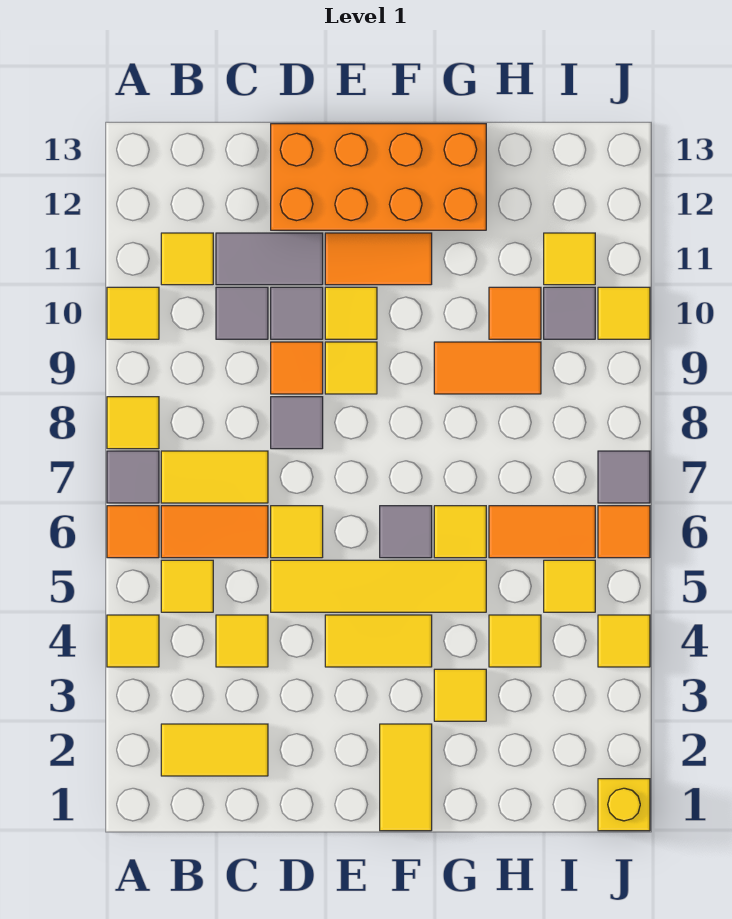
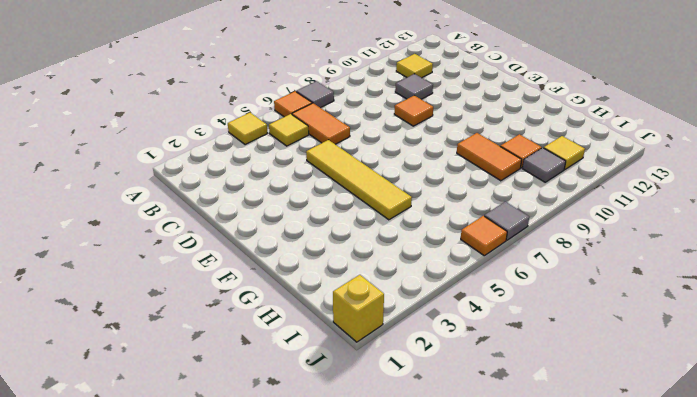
none -> yellow 1x1 tile [107,397,159,449]
none -> yellow 1x1 tile [107,287,159,339]
none -> yellow 1x2 tile [161,724,268,776]
none -> yellow 1x2 tile [161,451,268,503]

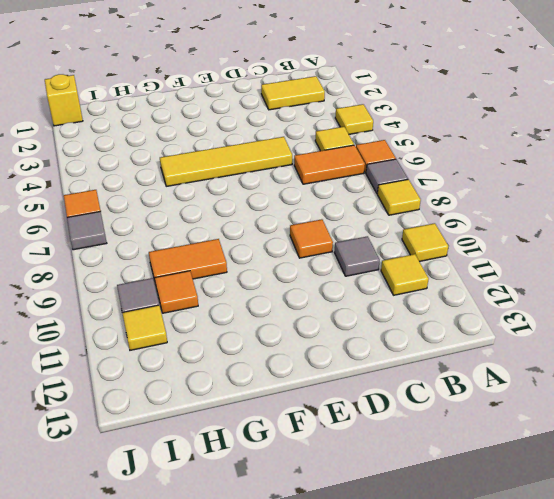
none -> yellow 1x2 tile [161,451,268,503]
none -> yellow 1x1 tile [216,615,268,667]
none -> grey 1x2 tile [216,233,323,285]
none -> yellow 1x1 tile [271,506,323,558]

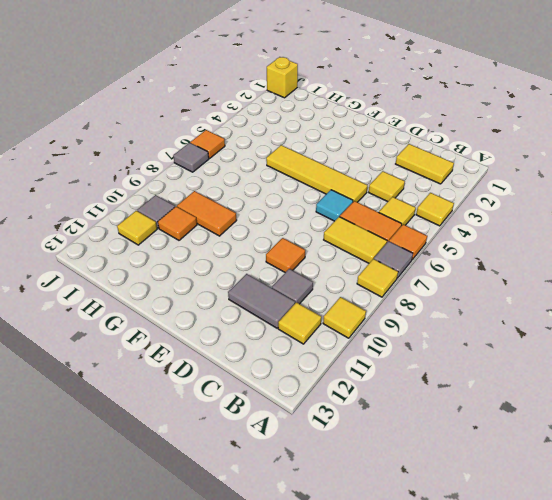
cyan 1x1 tile [316,190,353,221] -> yellow 1x1 tile [271,506,323,558]
none -> grey 1x1 tile [271,397,323,449]
none -> grey 1x1 tile [271,287,323,339]
none -> orange 2x4 brick [271,124,486,230]
none -> yellow 1x2 tile [325,615,432,667]

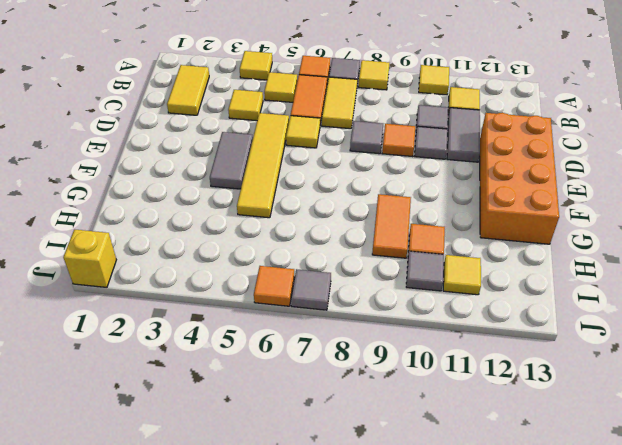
grey 1x2 tile [210,132,253,189] -> yellow 1x2 tile [325,615,432,667]
none -> yellow 1x1 tile [325,342,377,394]
none -> yellow 1x1 tile [325,287,377,339]
none -> orange 1x2 tile [325,233,432,285]
none -> yellow 1x2 tile [380,724,432,831]

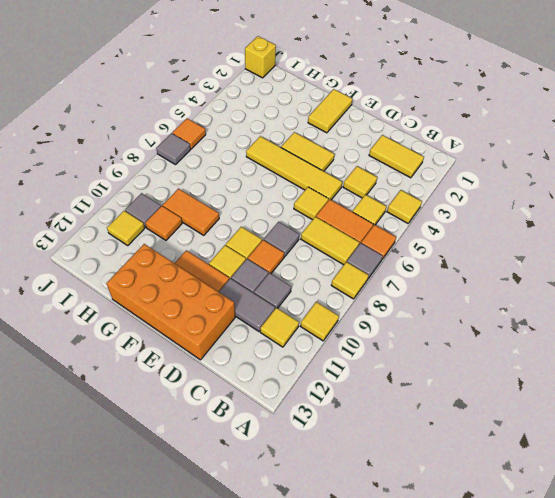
none -> grey 1x1 tile [380,506,432,558]
none -> yellow 1x1 tile [434,669,486,721]
none -> yellow 1x1 tile [434,506,486,558]
none -> yellow 1x1 tile [489,615,541,667]

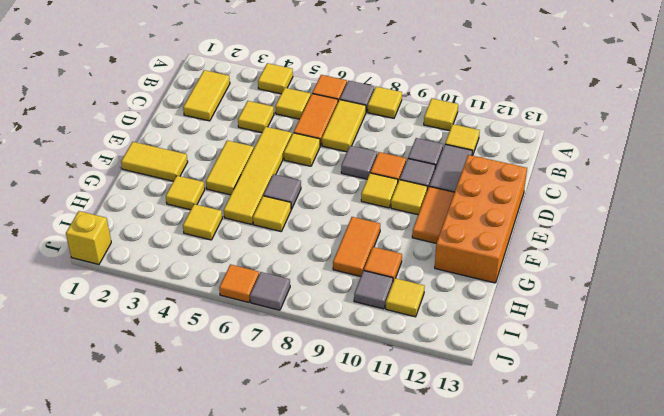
none -> orange 1x2 tile [489,506,595,558]
none -> yellow 1x1 tile [544,560,595,612]
none -> yellow 1x1 tile [598,615,650,667]
none -> yellow 1x1 tile [598,287,650,339]

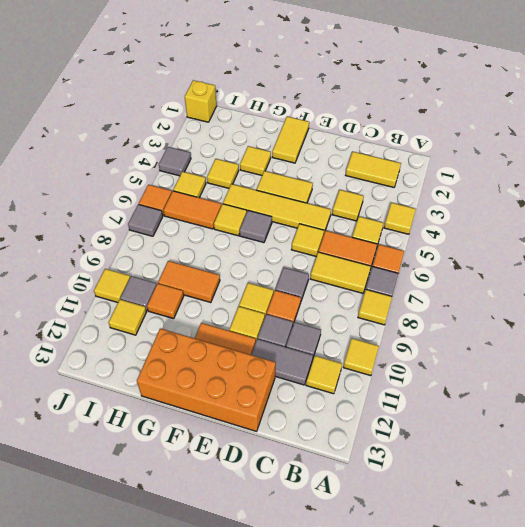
grey 1x1 tile [159,147,191,176] -> yellow 1x1 tile [598,615,650,667]

